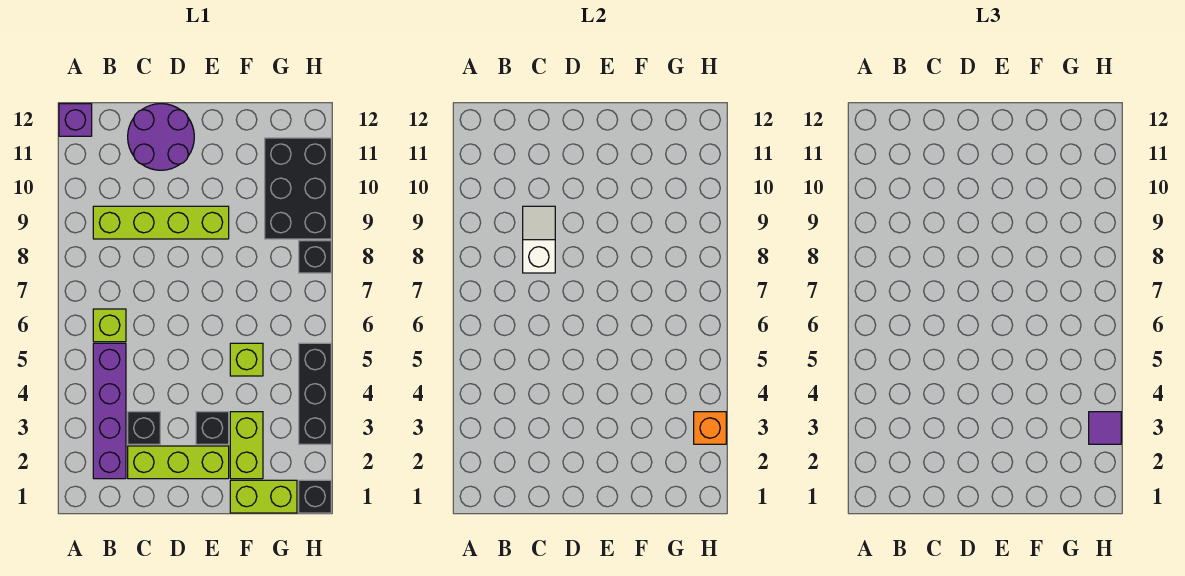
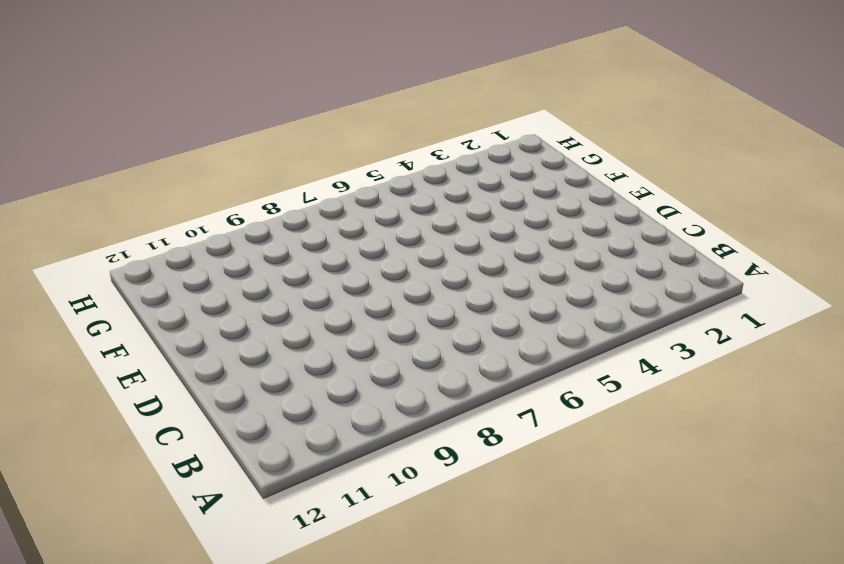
none -> purple 1x1 brick [59,104,92,136]
none -> purple 1x4 brick [93,343,126,479]
none -> lime 1x1 brick [93,309,126,342]

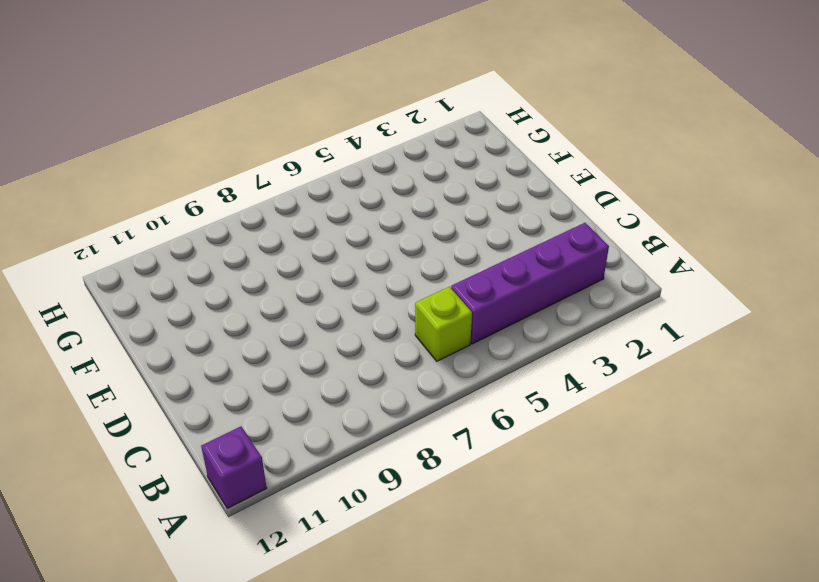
none -> lime 1x4 brick [93,206,229,239]
none -> lime 1x3 brick [128,446,229,479]
none -> black 1x1 brick [128,412,160,444]

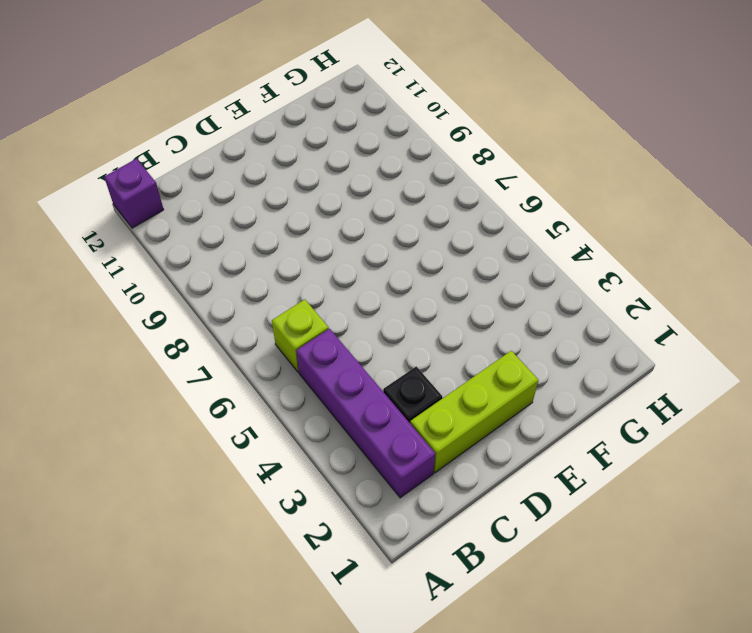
none -> lime 1x4 brick [93,206,229,239]
none -> purple 2x2 round brick [128,104,194,170]
none -> black 1x1 brick [196,412,229,444]

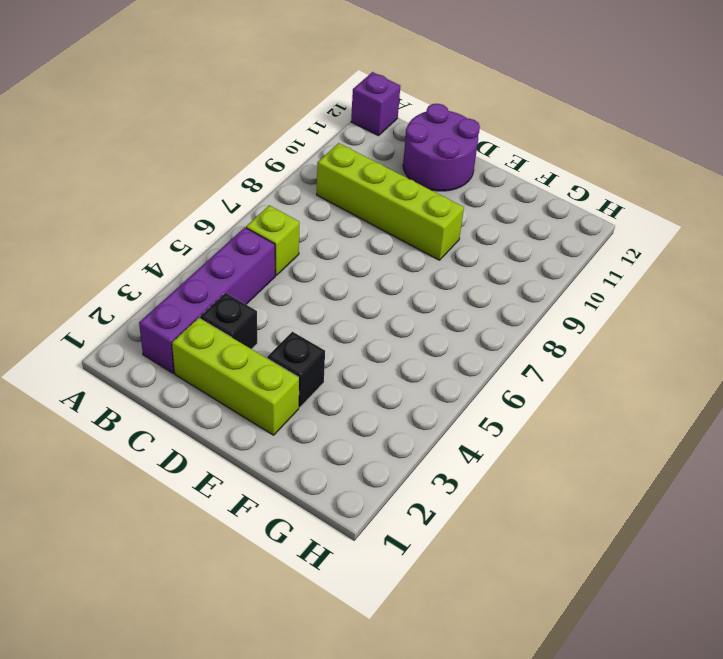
none -> lime 1x2 brick [230,480,297,513]
none -> lime 1x2 brick [230,412,263,479]
none -> lime 1x1 brick [230,343,263,376]

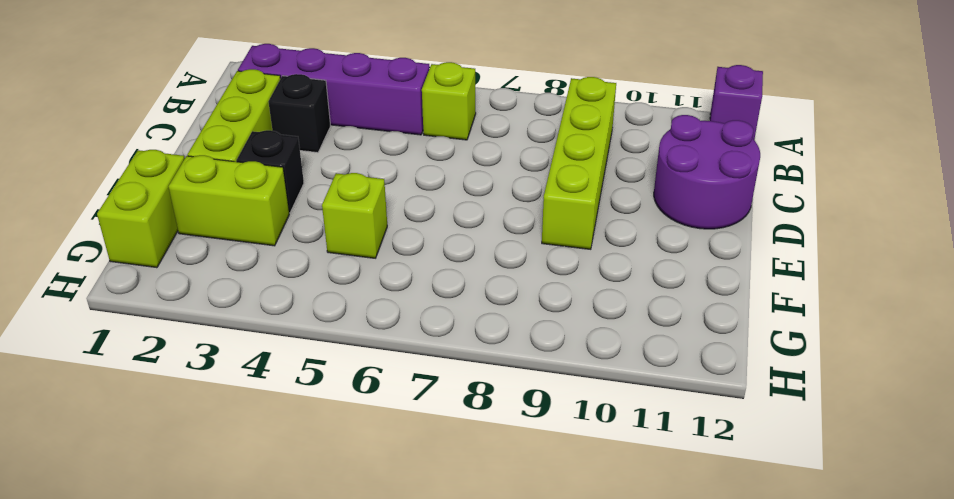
none -> black 2x3 brick [265,138,331,239]
none -> black 1x1 brick [299,480,331,513]
none -> black 1x3 brick [299,343,331,444]

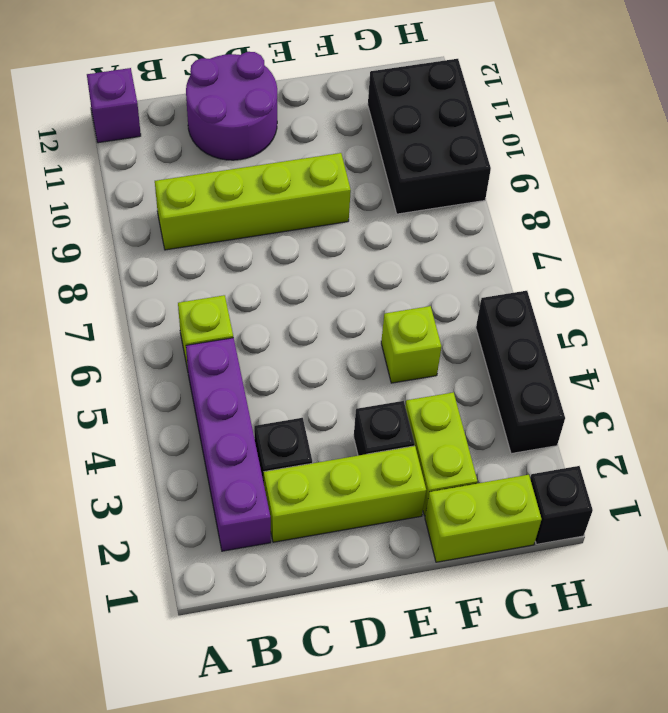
none -> black 1x1 brick [299,241,331,273]
none -> white 1x2 slope [523,206,555,273]
none -> orange 1x1 brick [694,412,726,444]

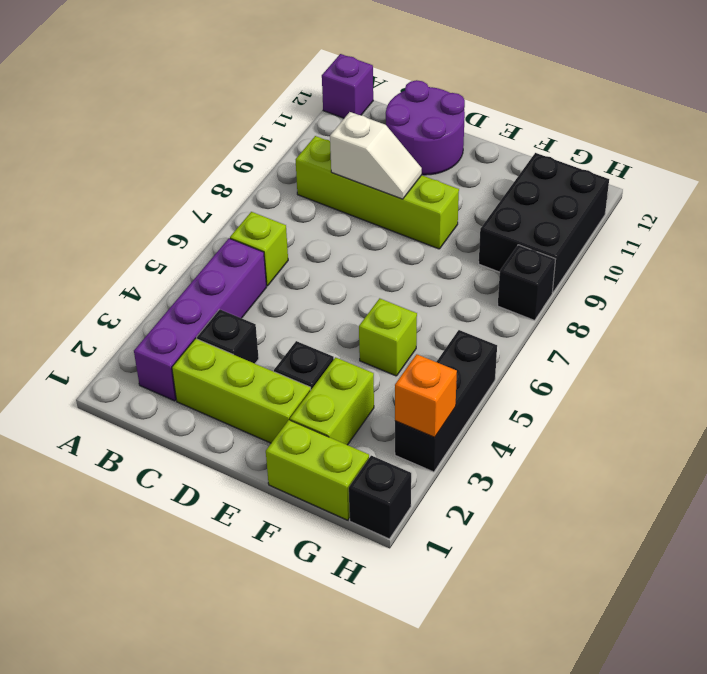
white 1x2 slope [330,112,422,199] -> white 1x2 slope turned to [523,206,555,273]
none -> purple 1x1 tile [1089,412,1121,444]

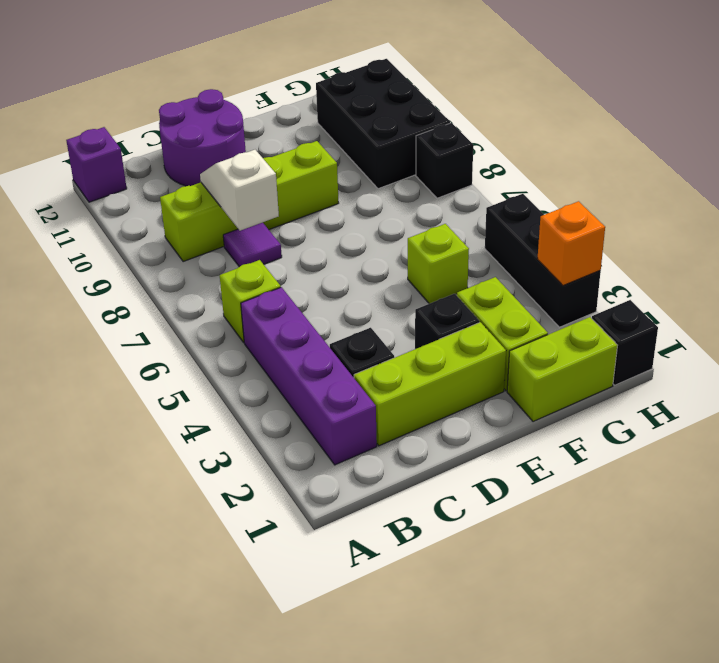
purple 1x1 tile [223,222,282,267] -> purple 1x1 tile moved to [1089,412,1121,444]

